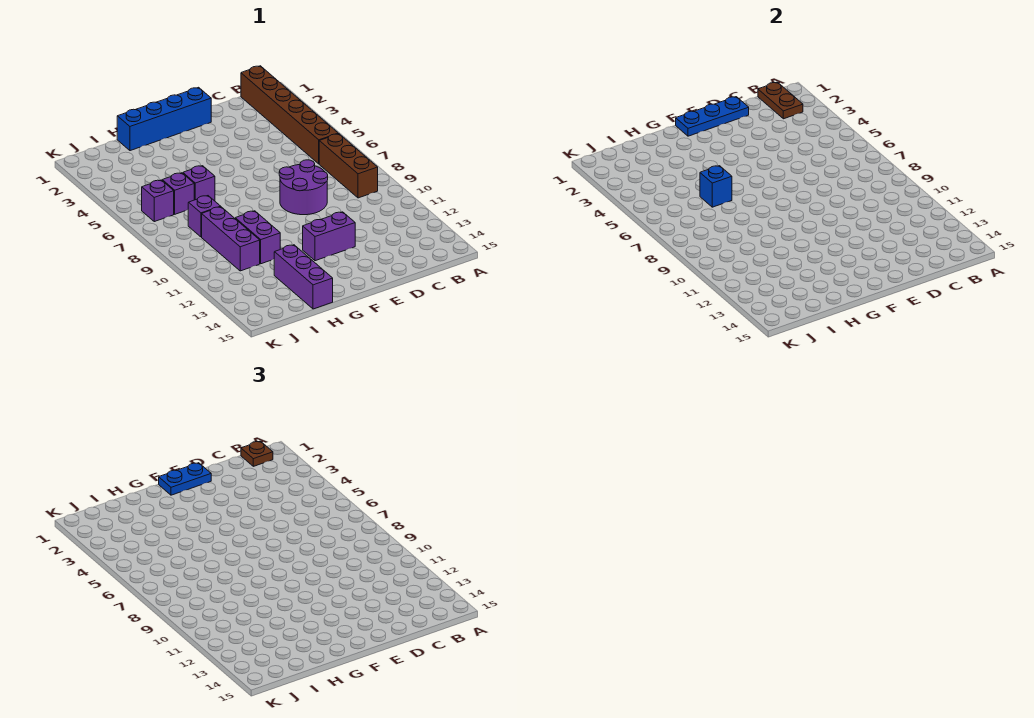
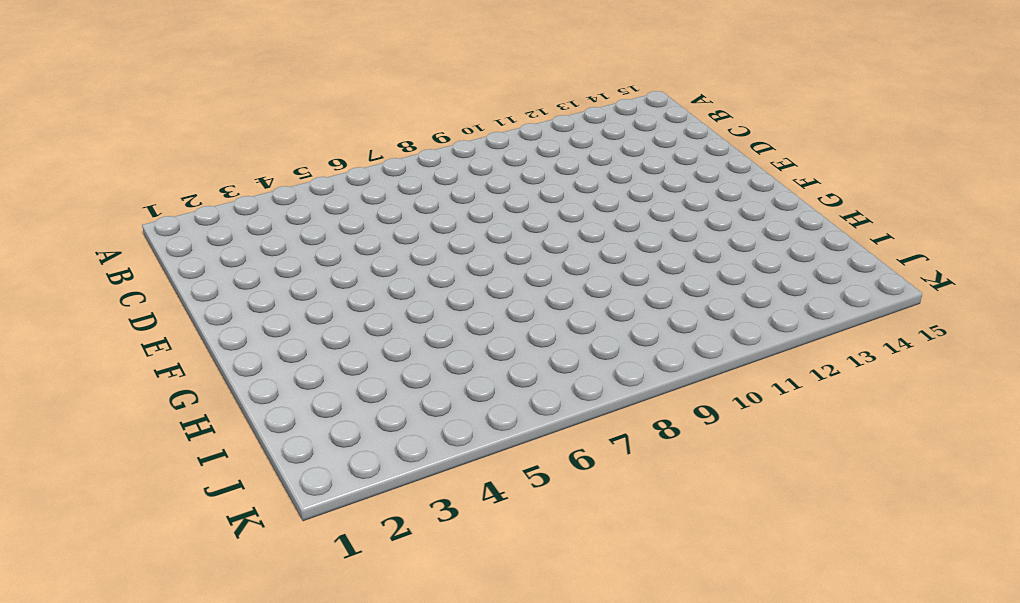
none -> brown 1x6 brick [241,66,338,164]
none -> brown 1x3 brick [319,134,378,198]
none -> purple 2x2 round brick [279,160,328,215]

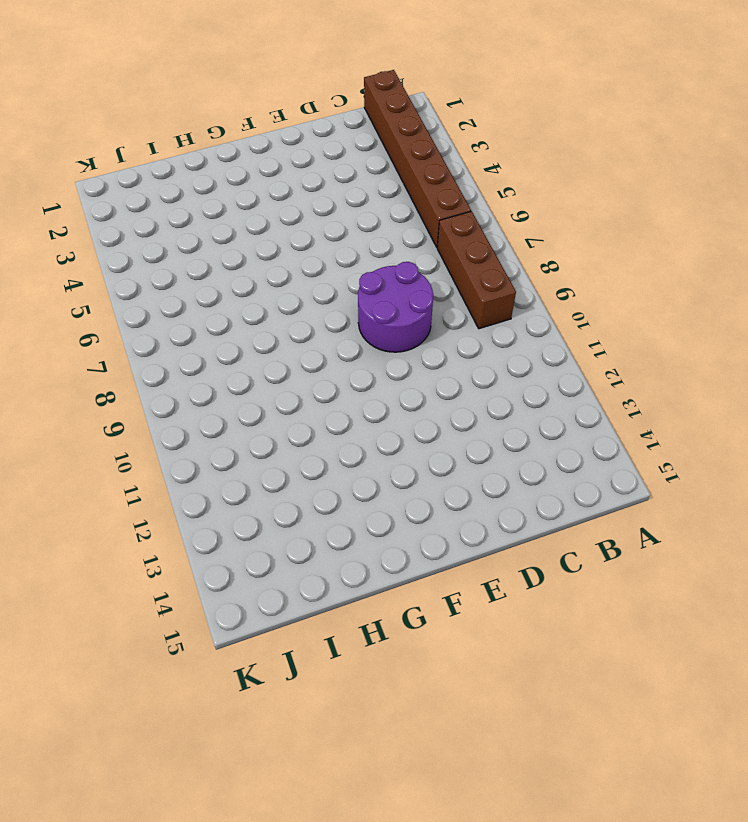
none -> blue 1x4 brick [117,87,211,151]
none -> purple 1x2 brick [303,212,355,261]
none -> purple 1x1 brick [183,166,215,201]

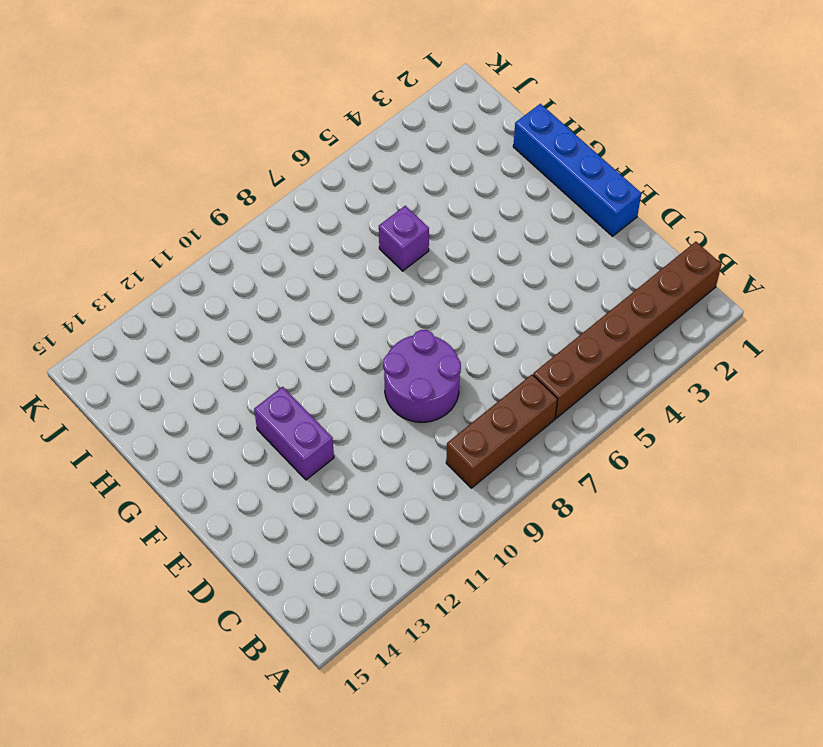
none -> purple 1x2 brick [235,211,280,264]
none -> purple 1x3 brick [274,245,333,309]
none -> purple 1x1 brick [162,173,194,214]

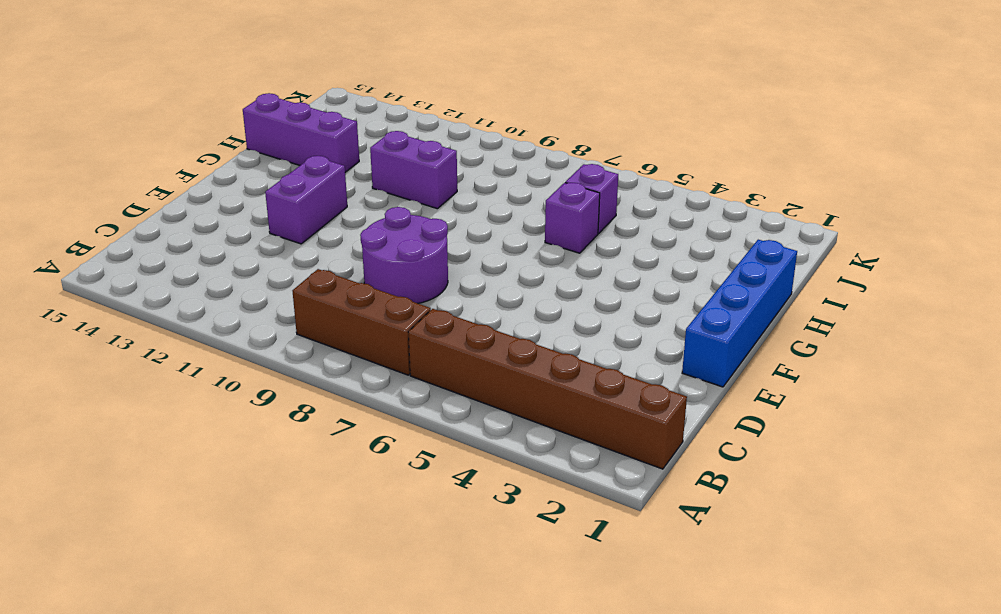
none -> purple 1x1 brick [188,196,221,237]
none -> purple 1x3 brick [202,207,260,271]
none -> purple 1x1 brick [142,180,174,222]

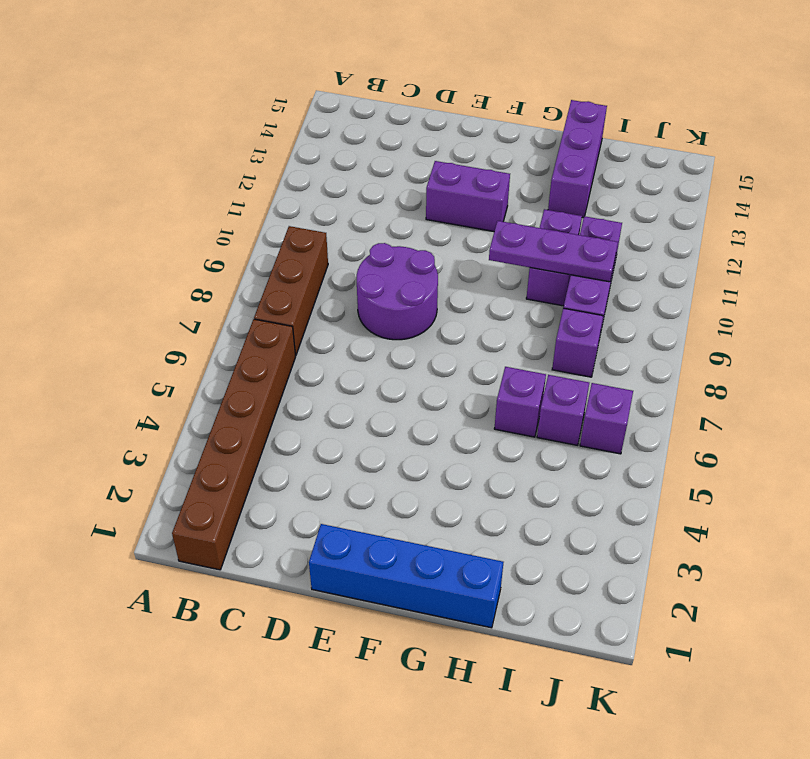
purple 1x3 plate [489,221,618,282] -> none
none -> brown 1x2 plate [758,82,803,119]
none -> blue 1x3 plate [676,97,749,136]
none -> blue 1x1 brick [700,166,732,207]

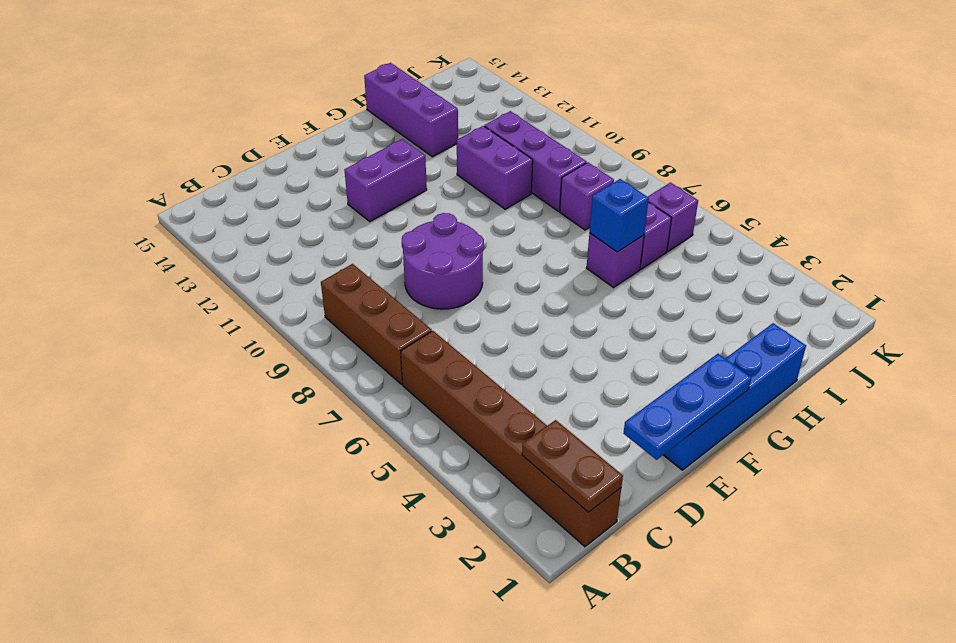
none -> brown 1x1 plate [241,441,273,466]
none -> blue 1x2 plate [159,463,211,495]

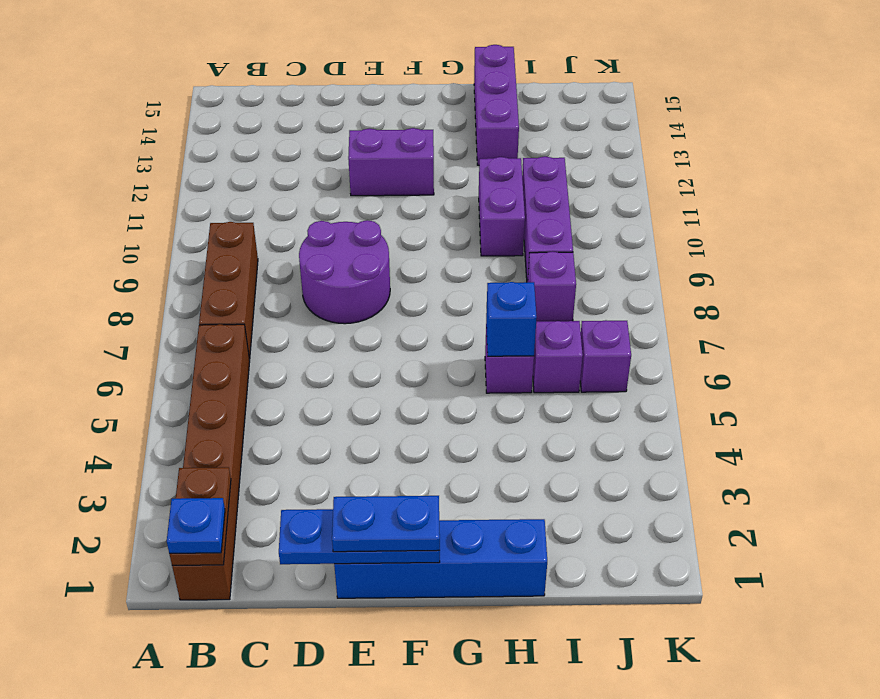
blue 1x1 plate [167,498,225,553] -> brown 1x1 plate [241,441,273,466]

